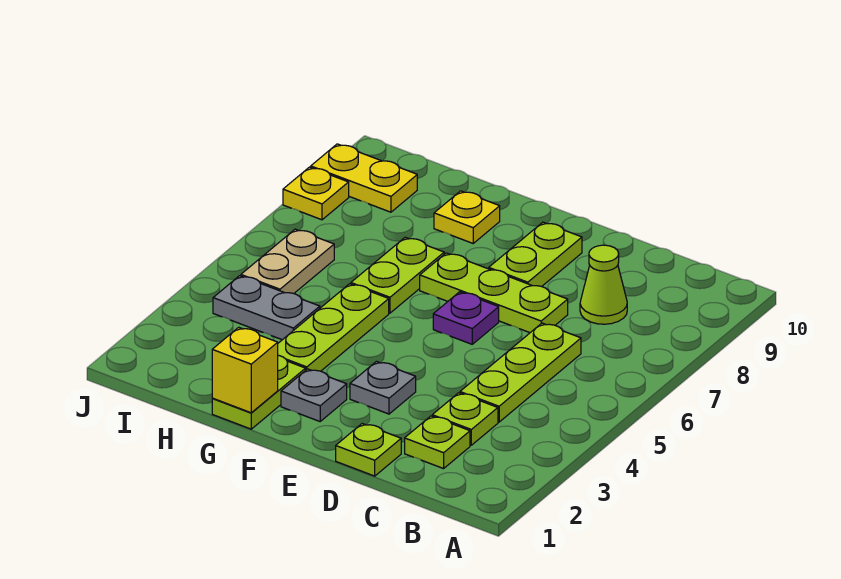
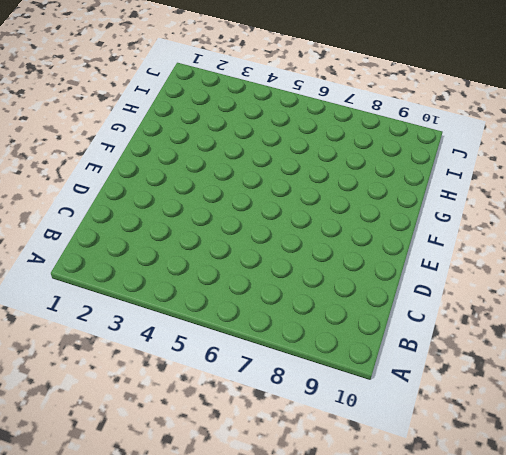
none -> lime 1x1 plate [405,416,470,469]
none -> lime 1x1 plate [432,393,498,445]
none -> lime 1x3 plate [460,323,581,422]

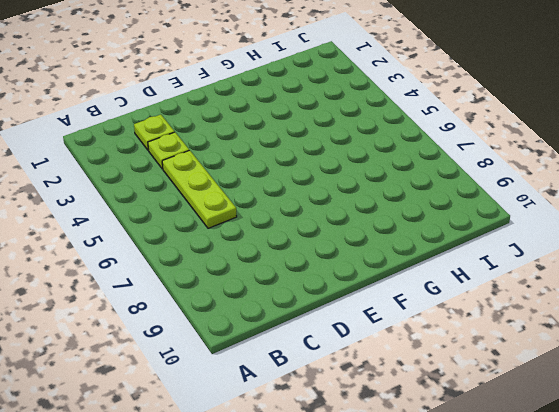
none -> lime 1x1 cone [580,245,627,324]
none -> lime 1x1 plate [336,424,401,476]
none -> lime 1x3 plate [420,253,568,333]

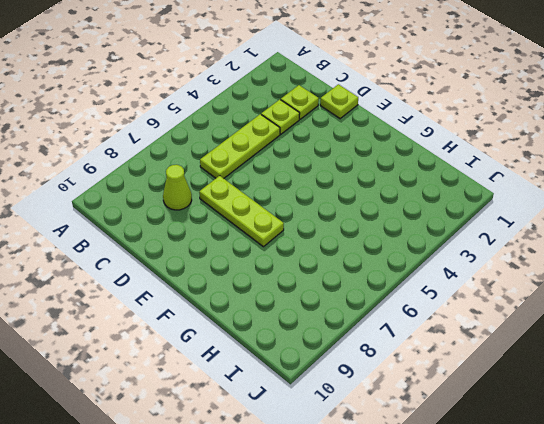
none -> grey 1x1 plate [350,361,416,414]
none -> purple 1x1 plate [433,292,499,344]
none -> lime 1x2 plate [489,222,582,287]

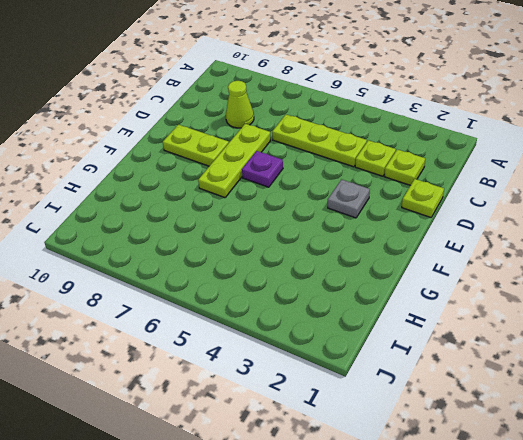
none -> grey 1x1 plate [281,369,347,421]
none -> lime 1x2 plate [212,355,306,429]
none -> lime 1x3 plate [278,284,389,371]

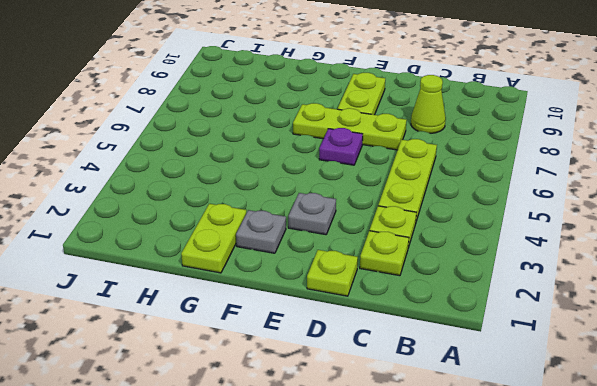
none -> lime 1x3 plate [278,284,389,371]
none -> lime 1x2 plate [351,237,444,313]
none -> yellow 1x1 plate [434,191,500,243]

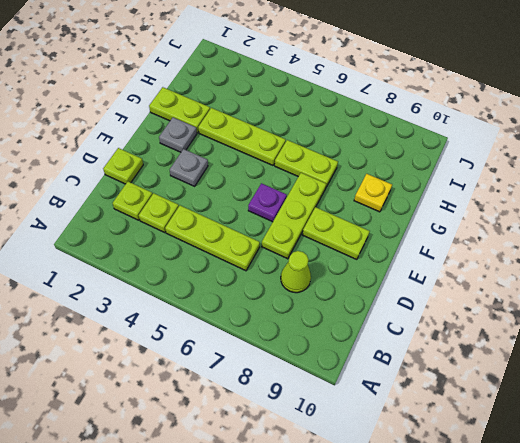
none -> grey 1x2 plate [213,276,320,340]
none -> tan 1x2 plate [241,229,334,293]
none -> yellow 1x2 plate [311,144,417,212]

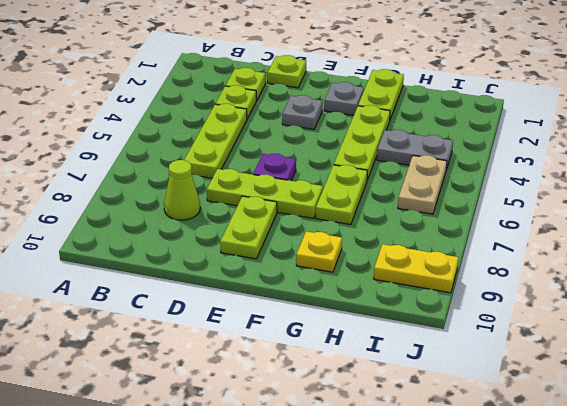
none -> yellow 1x1 plate [283,167,349,220]
none -> yellow 1x1 brick [212,327,278,413]

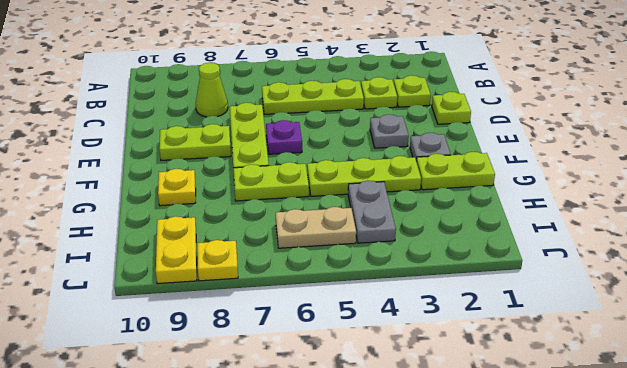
none -> yellow 1x1 brick [212,327,278,413]

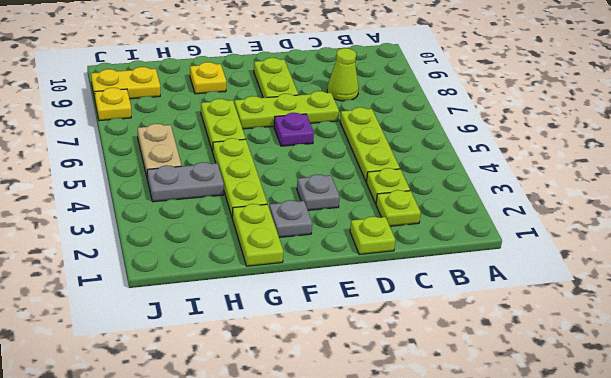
none -> yellow 1x1 brick [212,327,278,413]

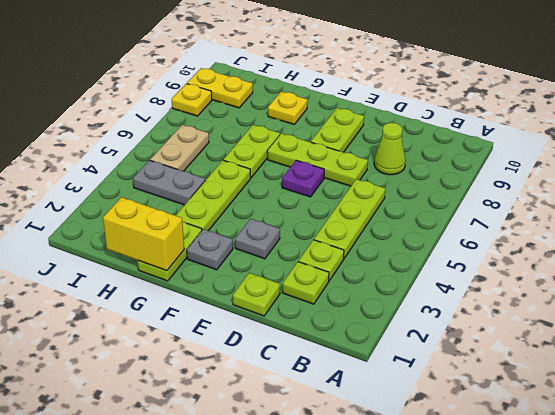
yellow 1x2 brick [103,197,184,271] -> yellow 1x1 brick [212,327,278,413]

